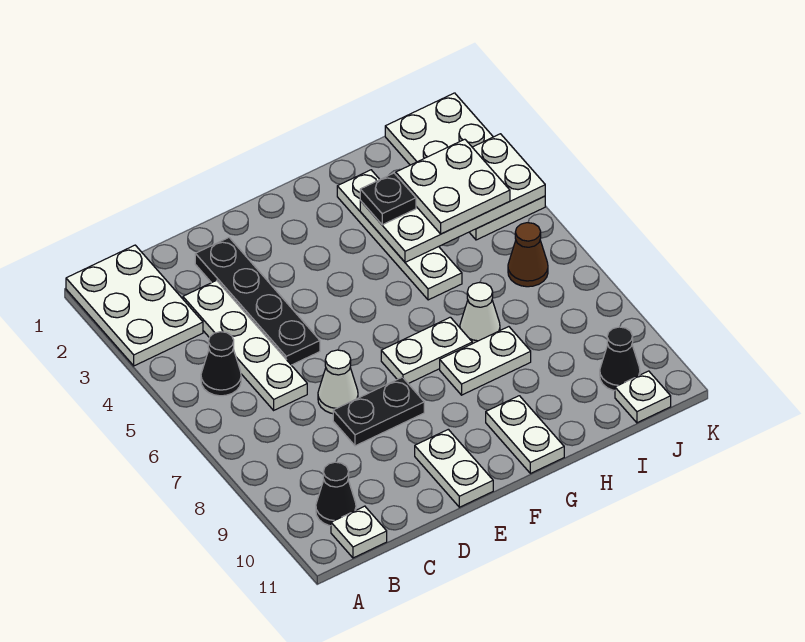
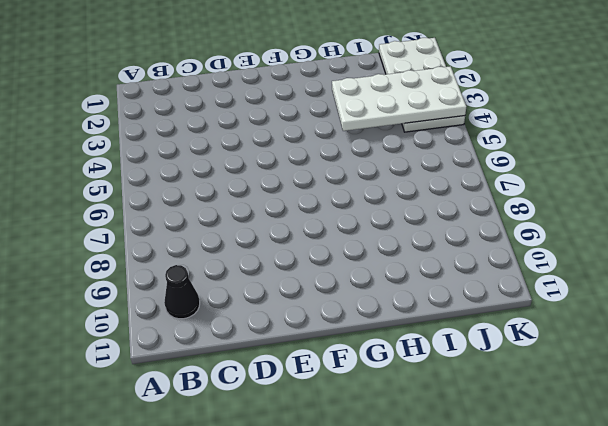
none -> white 2x3 plate [66,245,203,366]
none -> black 1x1 cone [201,332,241,396]
none -> white 1x1 plate [331,506,387,558]

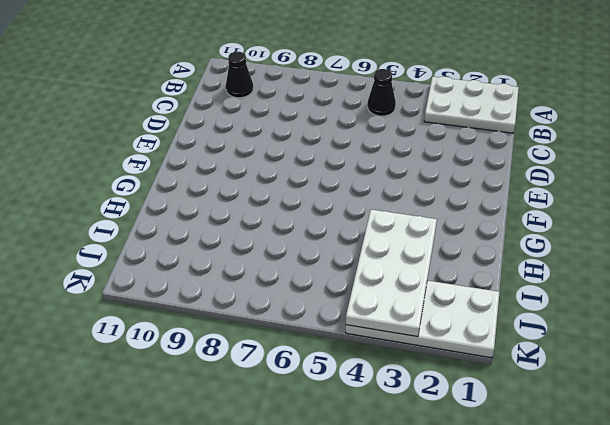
none -> white 1x1 plate [331,506,387,558]
none -> white 1x4 plate [183,280,307,410]
none -> black 1x4 plate [195,238,320,365]

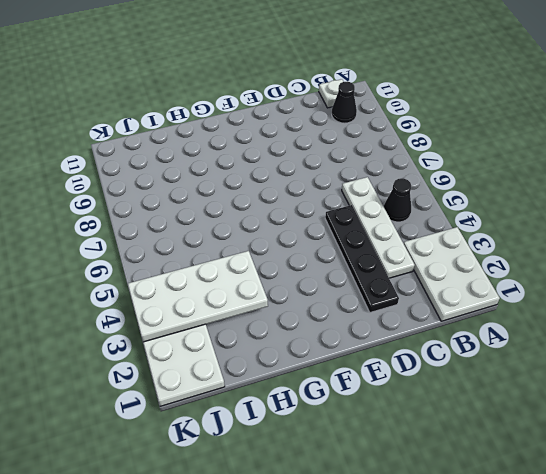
none -> white 1x1 cone [318,350,358,414]
none -> black 1x2 plate [333,377,424,446]
none -> white 1x2 plate [415,429,493,507]

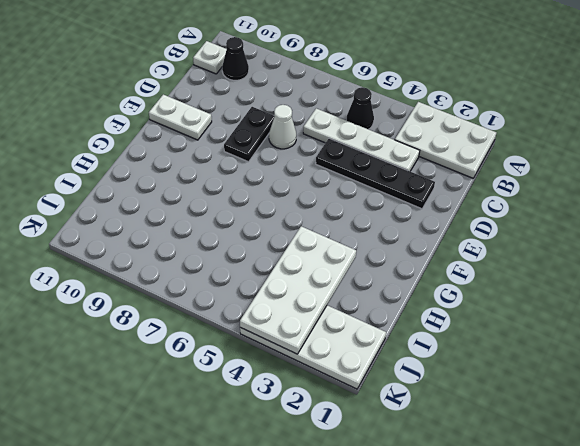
none -> white 1x2 plate [381,317,472,384]
none -> white 1x2 plate [440,327,531,395]
none -> white 1x2 plate [486,396,564,473]

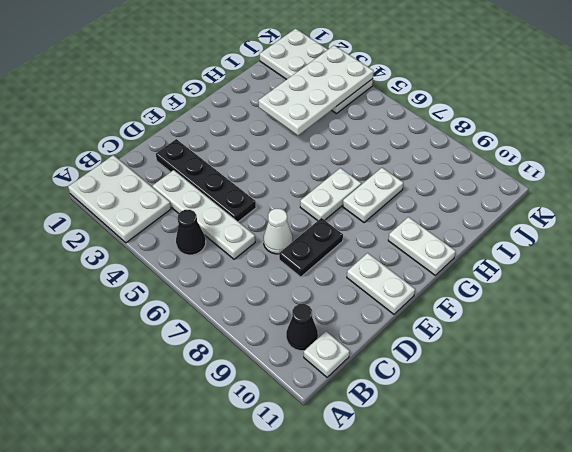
none -> white 1x4 plate [337,170,462,300]
none -> white 1x1 cone [460,283,500,344]
none -> brown 1x1 cone [508,223,548,287]

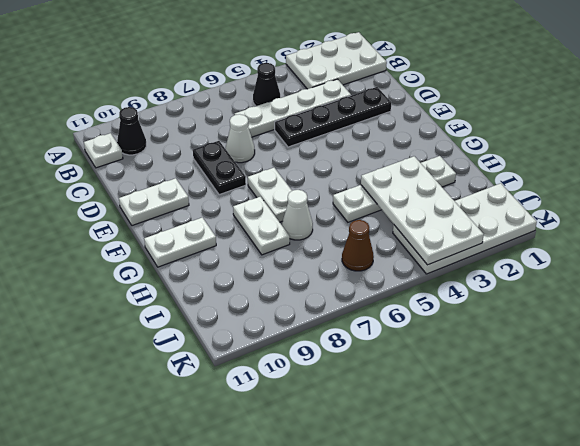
none -> black 1x1 cone [600,327,640,391]
none -> white 1x1 plate [615,371,671,423]
none -> black 1x1 plate [360,173,416,225]

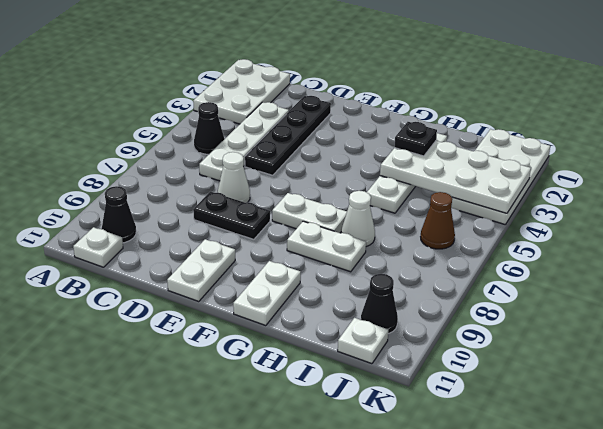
none -> white 2x2 plate [396,139,510,234]

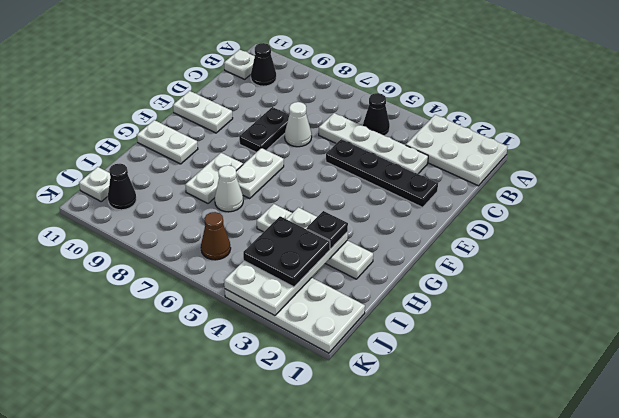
black 2x2 plate [243,216,330,287] -> white 2x2 plate [396,139,510,234]

